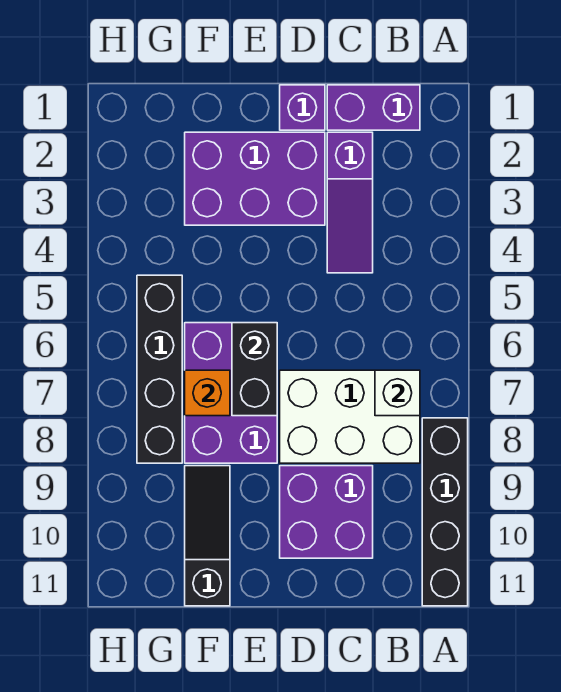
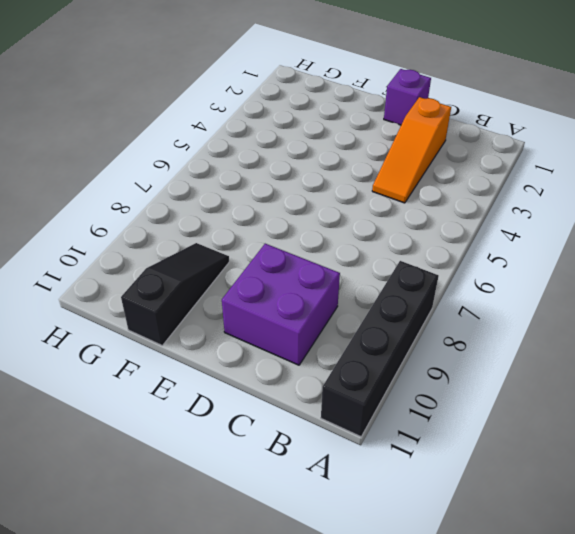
orange 1x3 slope [372,97,451,203] -> purple 1x3 slope [327,132,373,273]
none -> purple 1x2 brick [327,85,420,130]
none -> white 2x3 brick [280,370,420,463]
none -> purple 2x3 brick [185,132,325,225]

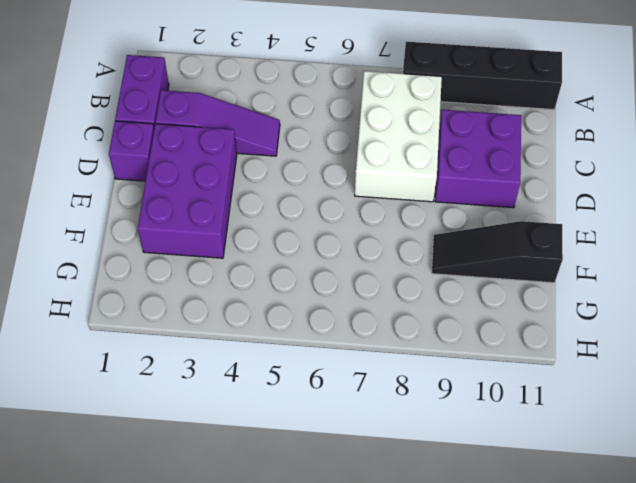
none -> purple 2x3 brick [185,323,277,463]
none -> black 1x4 brick [137,275,182,463]
none -> white 1x1 brick [375,370,420,416]

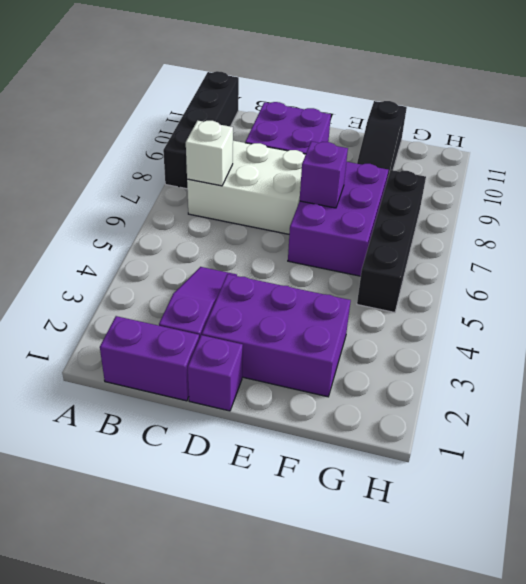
purple 1x1 brick [300,141,348,208] -> black 1x2 brick [232,323,277,416]
none -> orange 1x1 brick [185,370,230,416]

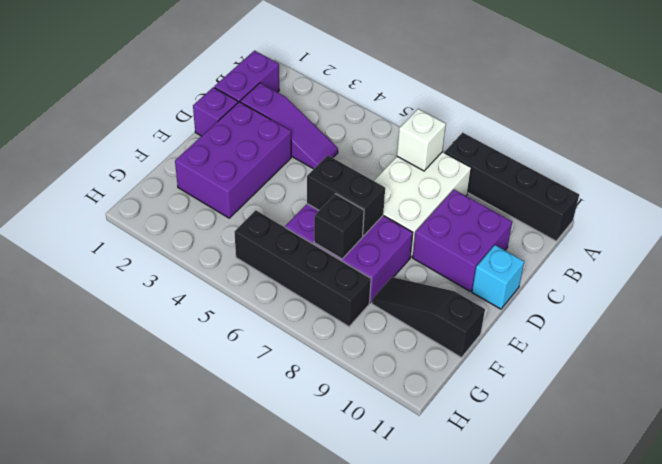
cyan 1x1 brick [472,245,524,309] -> none
black 1x1 brick [314,194,364,259] -> orange 1x1 brick [185,370,230,416]

